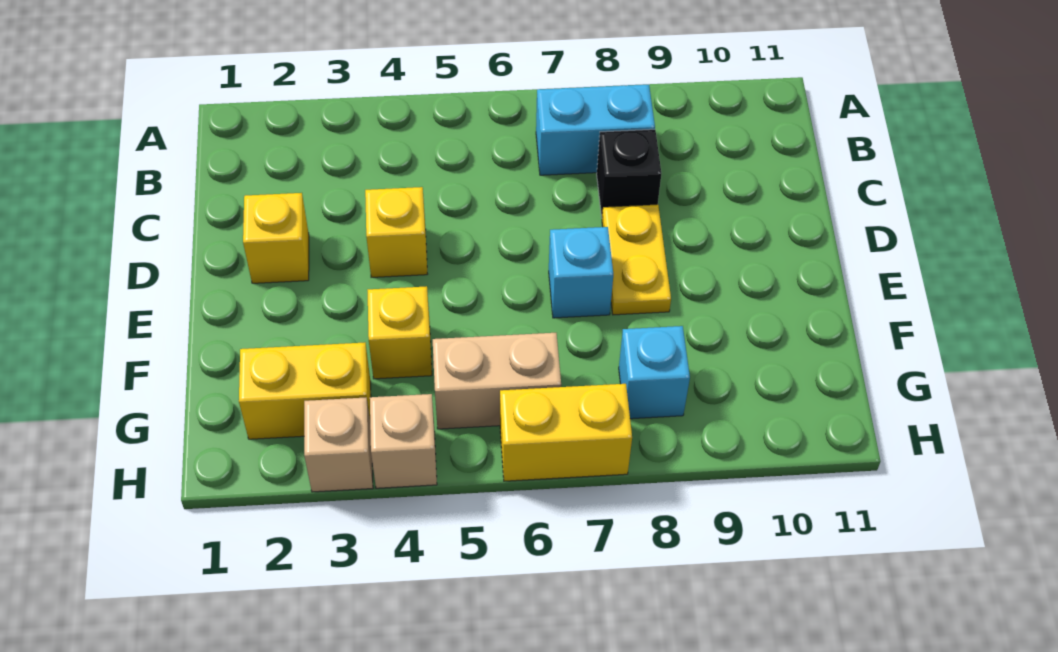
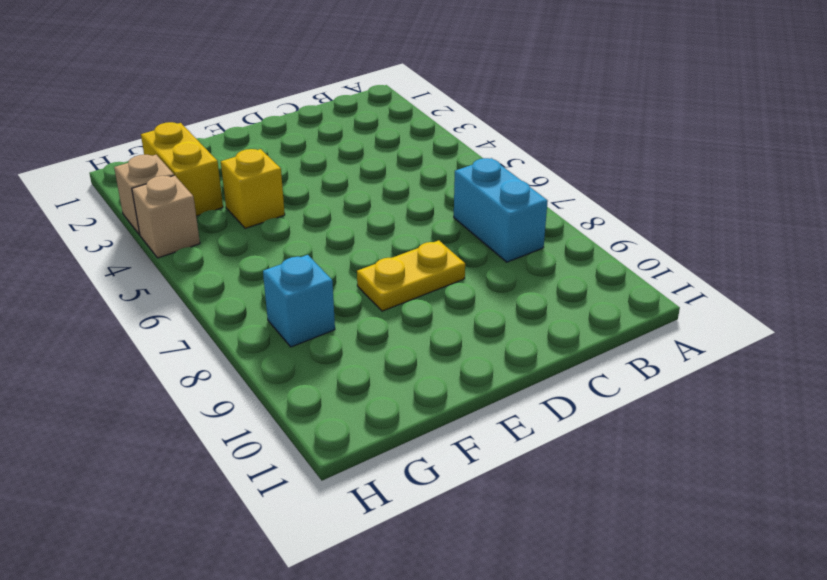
none -> black 1x1 brick [597,129,662,217]
none -> yellow 1x1 brick [243,193,309,283]
none -> yellow 1x1 brick [365,187,427,277]

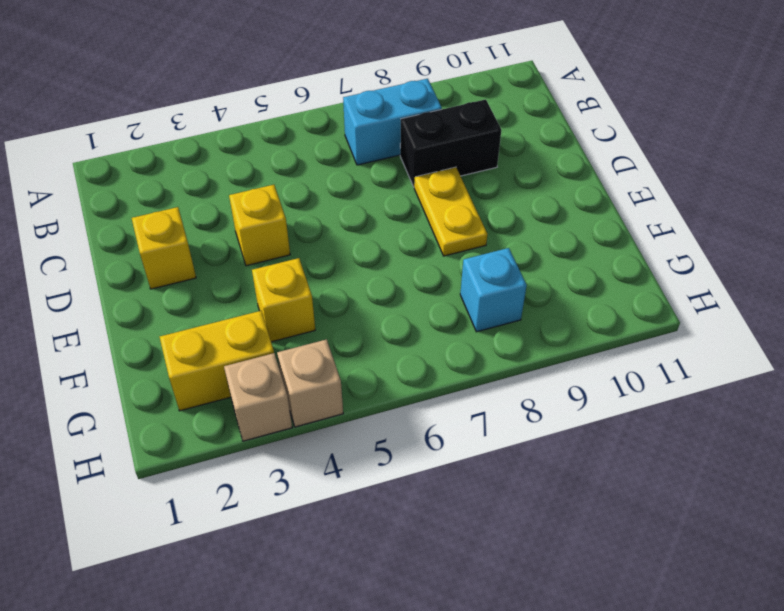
black 1x2 brick [400,99,501,187] -> black 1x1 brick [597,129,662,217]
none -> cyan 1x1 brick [549,227,613,318]
none -> tan 1x2 brick [433,333,561,429]
none -> yellow 1x2 brick [500,384,632,481]

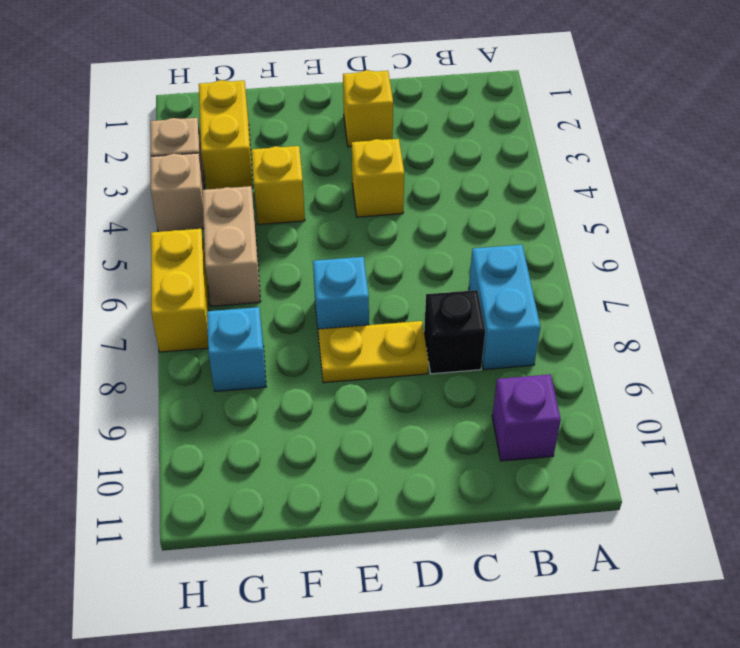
purple 1x1 brick [492,374,561,461] -> none

